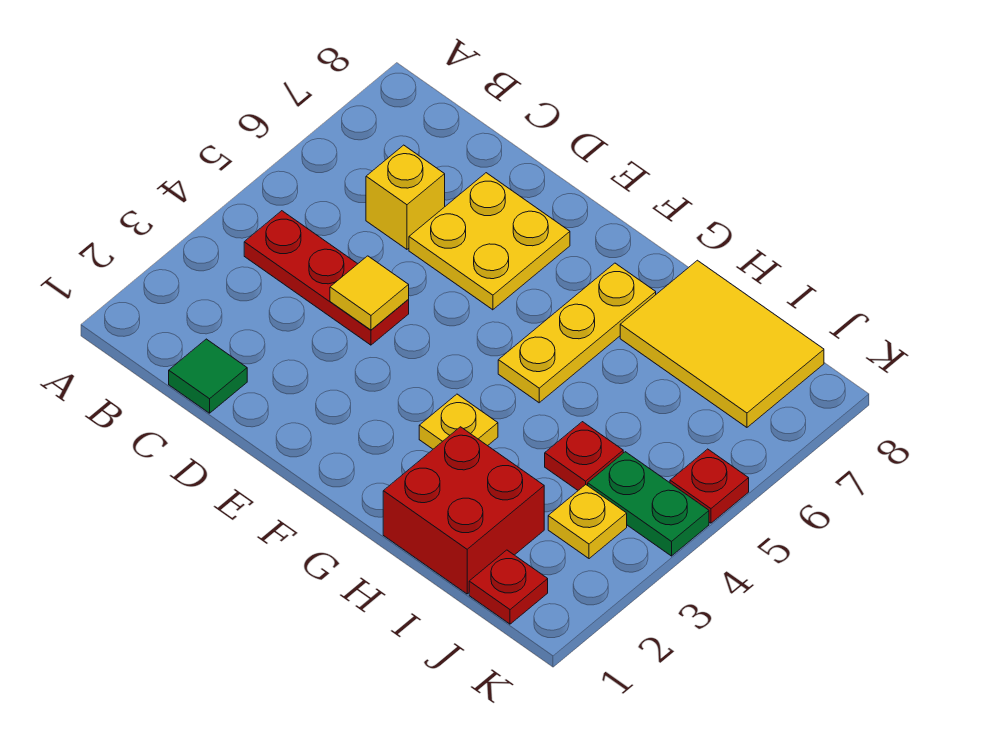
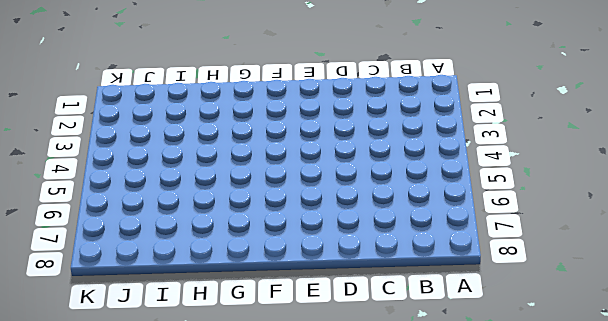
none -> red 1x3 plate [244,211,409,345]
none -> green 1x1 tile [169,339,247,413]
none -> yellow 1x1 brick [366,145,445,249]

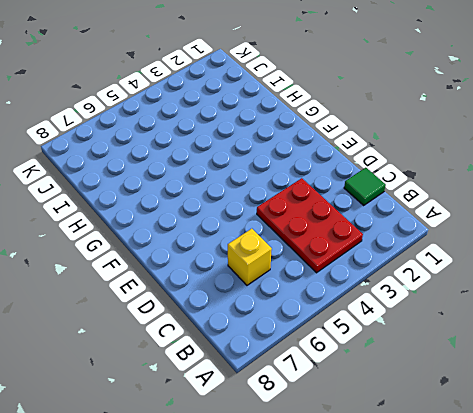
red 2x3 plate [257,178,363,273] -> red 1x3 plate [244,211,409,345]
none -> yellow 2x2 plate [409,173,570,310]
none -> yellow 1x1 plate [419,394,498,449]
none -> yellow 1x3 plate [498,263,656,403]

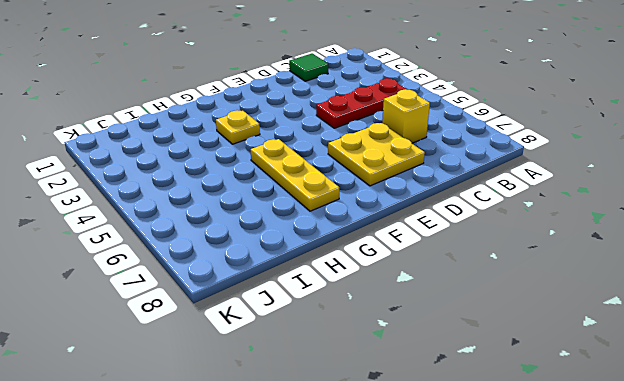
none -> red 2x2 brick [383,427,544,594]
none -> yellow 2x3 tile [620,260,824,427]
none -> red 1x1 plate [545,422,623,490]

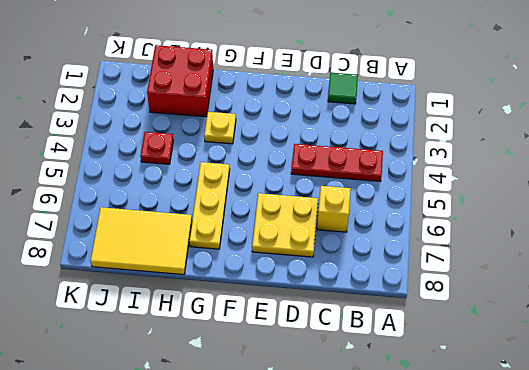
none -> red 1x1 plate [469,550,548,624]
none -> yellow 1x1 plate [548,485,627,559]
none -> green 1x2 plate [588,452,709,556]

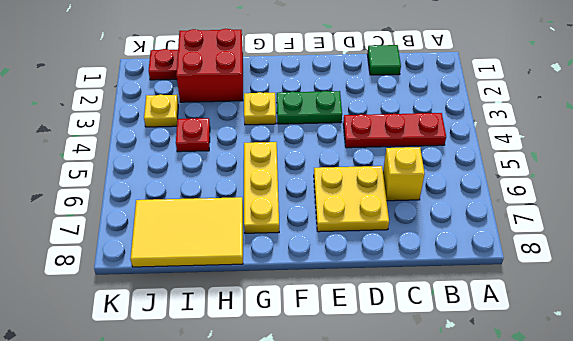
green 1x2 plate [277,91,342,124] -> green 1x2 plate moved to [588,452,709,556]
none -> red 1x1 plate [670,449,749,523]
none -> yellow 1x1 tile [330,256,409,330]

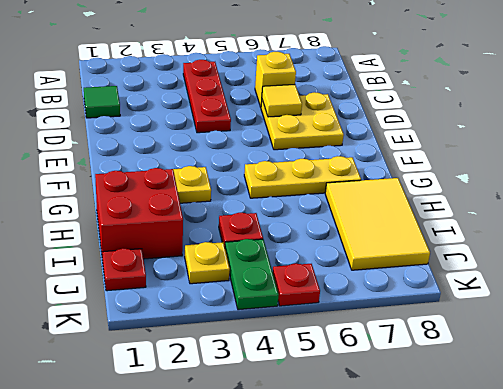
yellow 1x1 tile [262,85,302,117] -> yellow 1x1 tile moved to [330,256,409,330]

